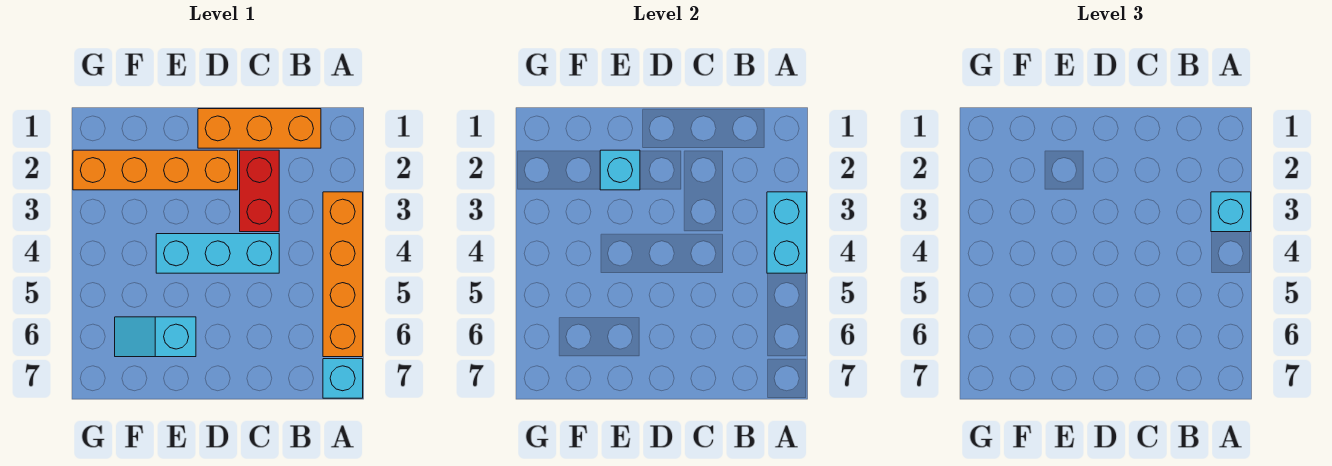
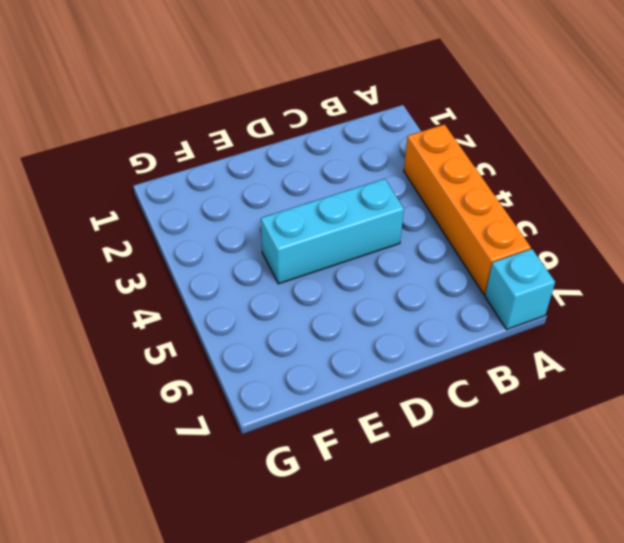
none -> orange 1x3 brick [198,109,321,148]
none -> red 1x2 brick [240,150,279,232]

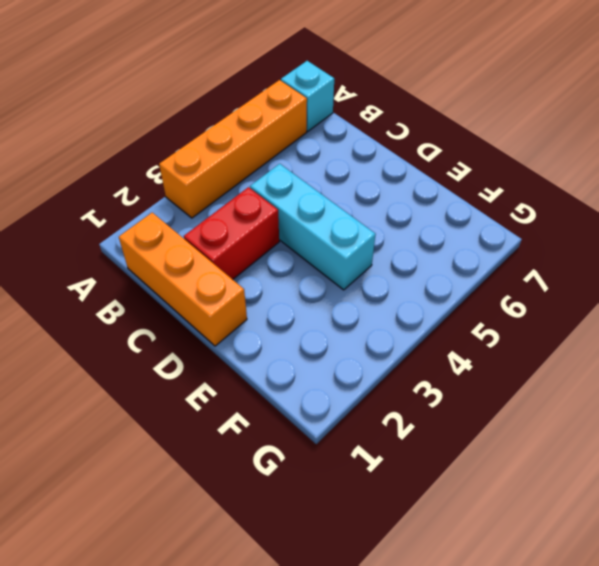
none -> orange 1x4 brick [73,150,238,190]
none -> cyan 1x2 slope [115,317,196,357]

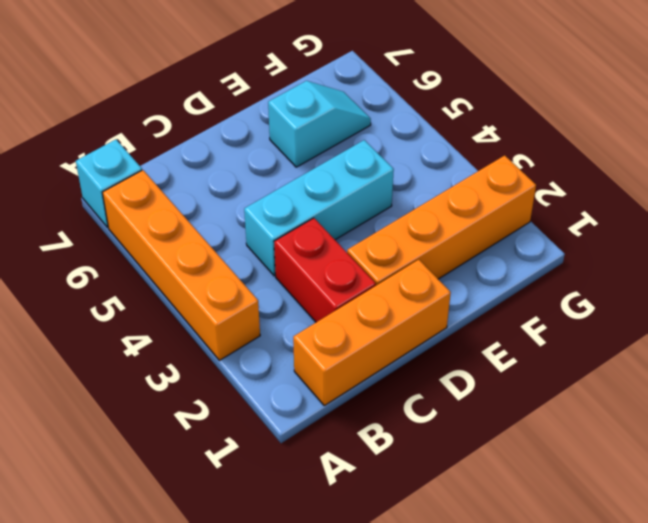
none -> cyan 1x2 brick [767,192,807,273]
none -> cyan 1x1 brick [600,150,640,190]

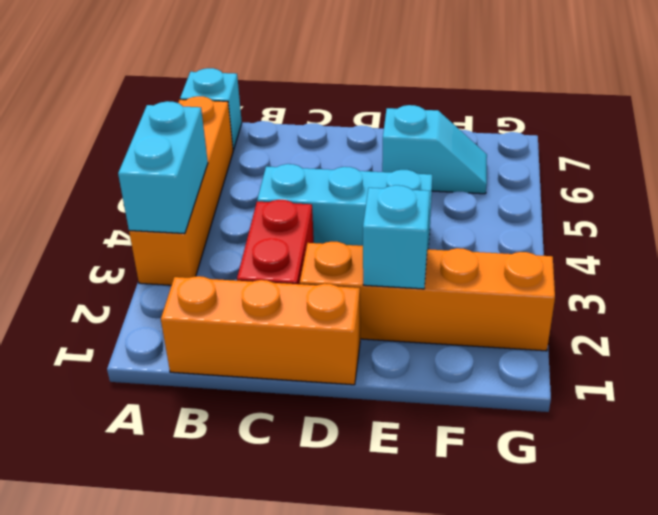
none -> cyan 1x1 brick [1211,192,1251,232]

